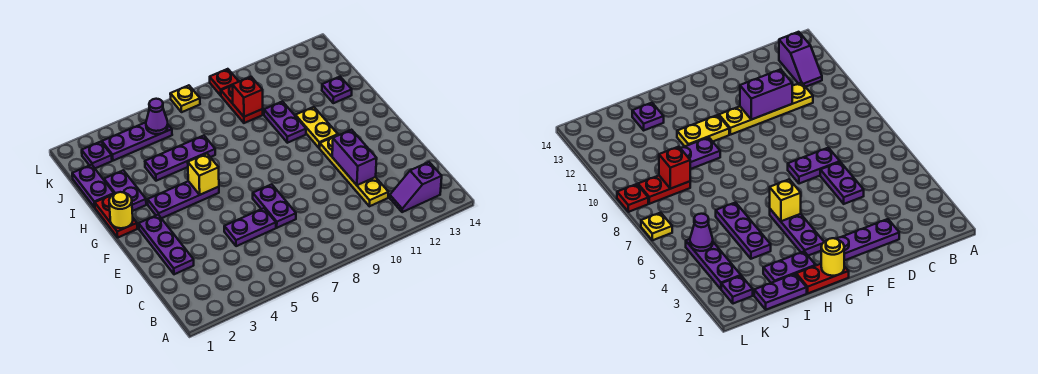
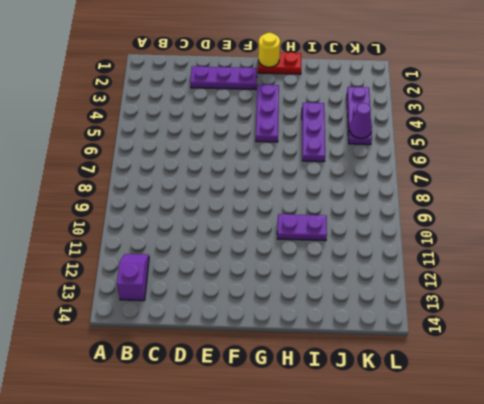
none -> yellow 1x4 plate [320,135,388,206]
none -> purple 1x2 plate [224,208,276,246]
none -> purple 1x2 plate [253,184,296,228]

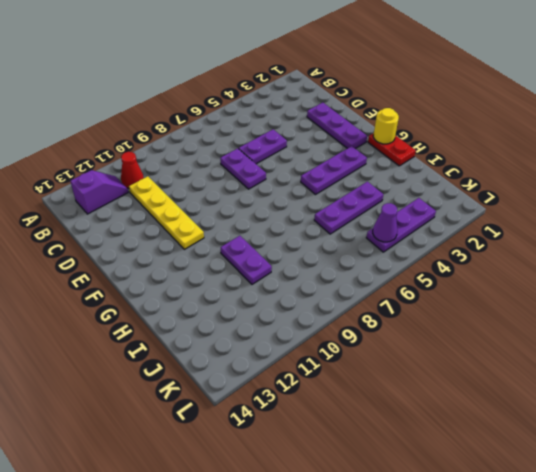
red 1x1 cone [121,152,144,188] -> none
none -> yellow 1x2 plate [295,107,338,148]
none -> purple 1x2 plate [104,170,146,211]
none -> purple 1x2 plate [72,165,114,207]

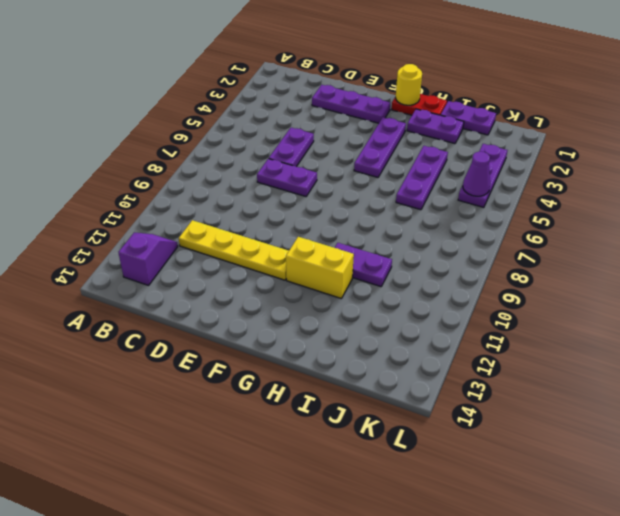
yellow 1x2 brick [286,237,354,298] -> yellow 1x2 plate [295,107,338,148]
none -> purple 1x1 plate [322,77,352,103]
none -> red 1x2 plate [221,85,263,123]
none -> purple 1x1 plate [82,142,112,168]

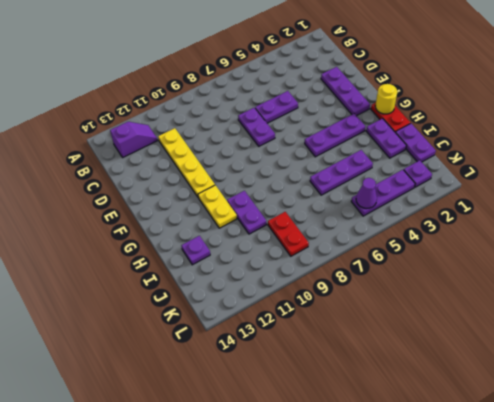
none -> yellow 1x1 plate [170,85,200,112]
none -> red 1x1 plate [210,69,239,95]
none -> purple 1x2 brick [332,130,377,185]

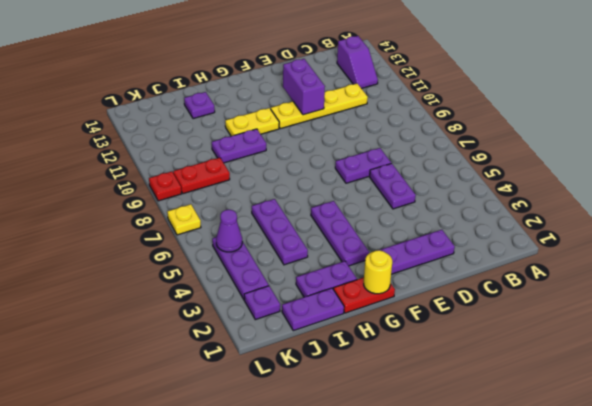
purple 1x2 brick [283,59,325,115] -> purple 1x2 brick turned to [332,130,377,185]
none -> yellow 1x1 brick [188,154,219,195]
none -> red 1x1 brick [233,77,263,117]

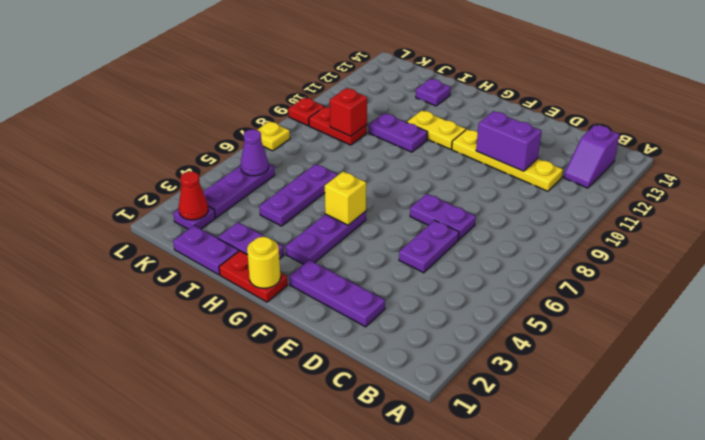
red 1x1 cone [179,171,208,220] -> none

